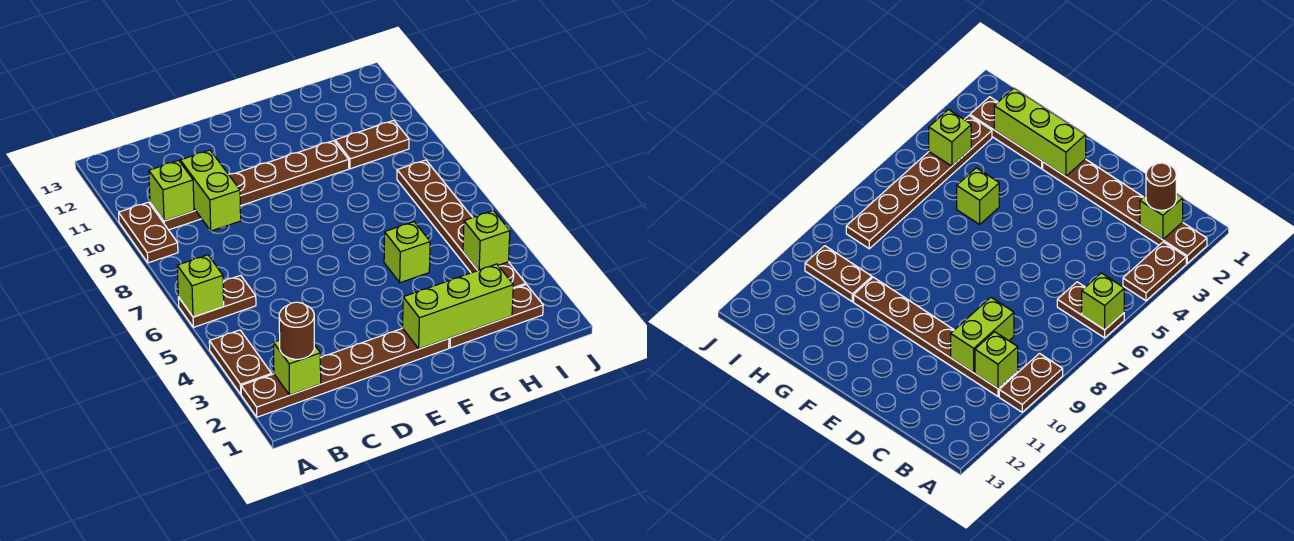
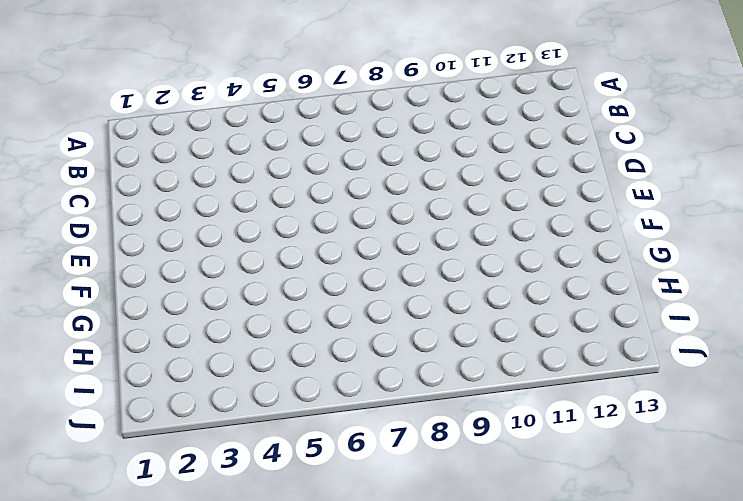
none -> brown 1x6 plate [241,328,449,417]
none -> brown 1x2 plate [209,330,272,394]
none -> brown 1x2 plate [178,275,256,327]

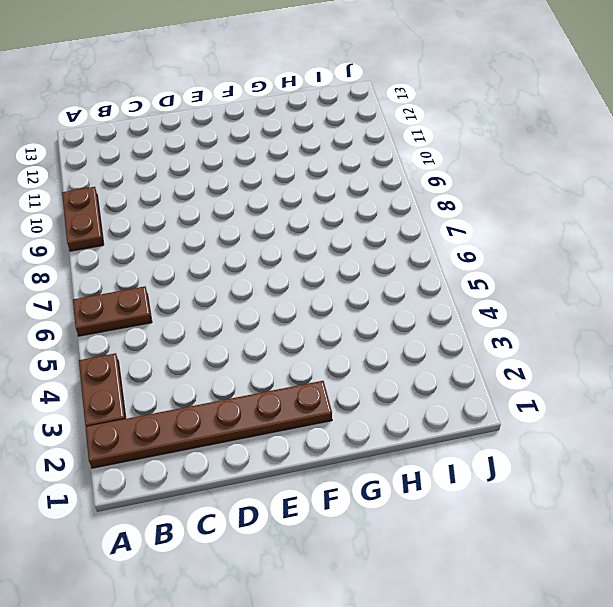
none -> brown 1x6 plate [150,141,349,230]
none -> brown 1x3 plate [449,285,543,348]
none -> lime 1x1 brick [384,222,430,283]

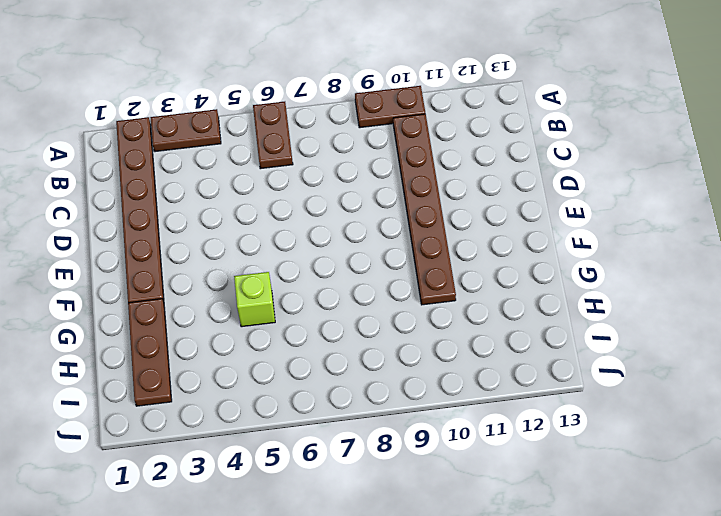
none -> brown 1x2 plate [335,120,409,169]
none -> brown 1x6 plate [397,160,526,289]
none -> lime 1x1 brick [177,255,224,317]

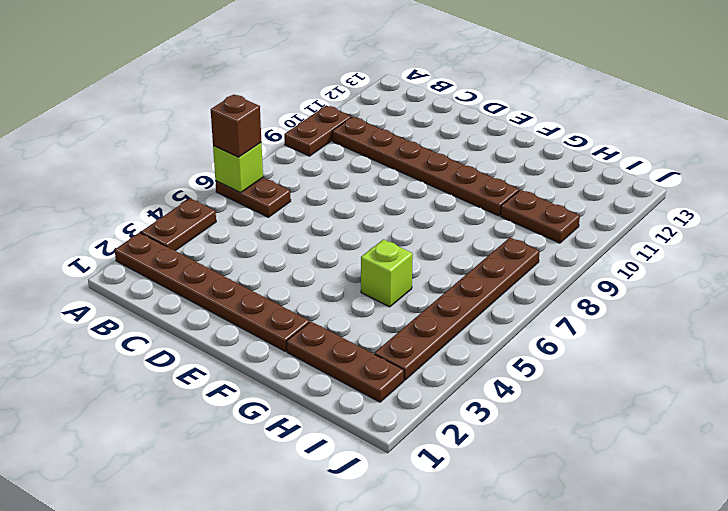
brown 1x1 brick [211,95,261,157] -> none
none -> lime 1x1 brick [274,340,321,395]
none -> lime 1x1 brick [149,160,194,221]
none -> lime 1x2 brick [180,150,241,231]

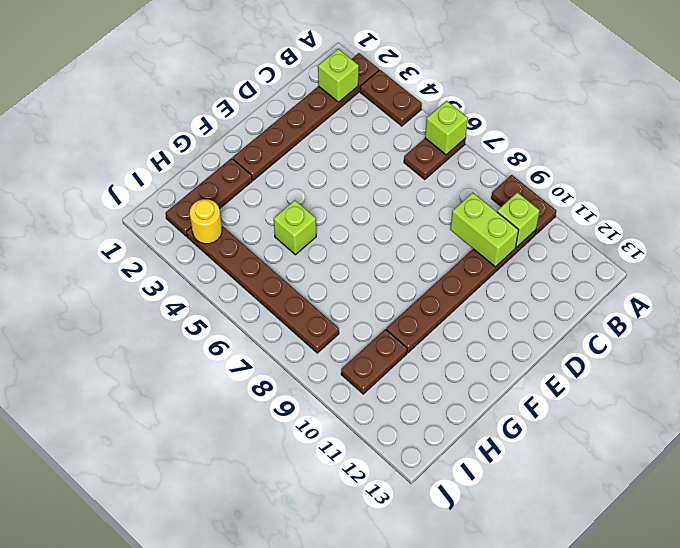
yellow 1x1 round brick [190,199,222,244] -> none
none -> lime 1x3 brick [403,264,513,349]
none -> lime 1x1 brick [463,211,510,270]
none -> brown 1x1 round brick [279,302,314,359]

